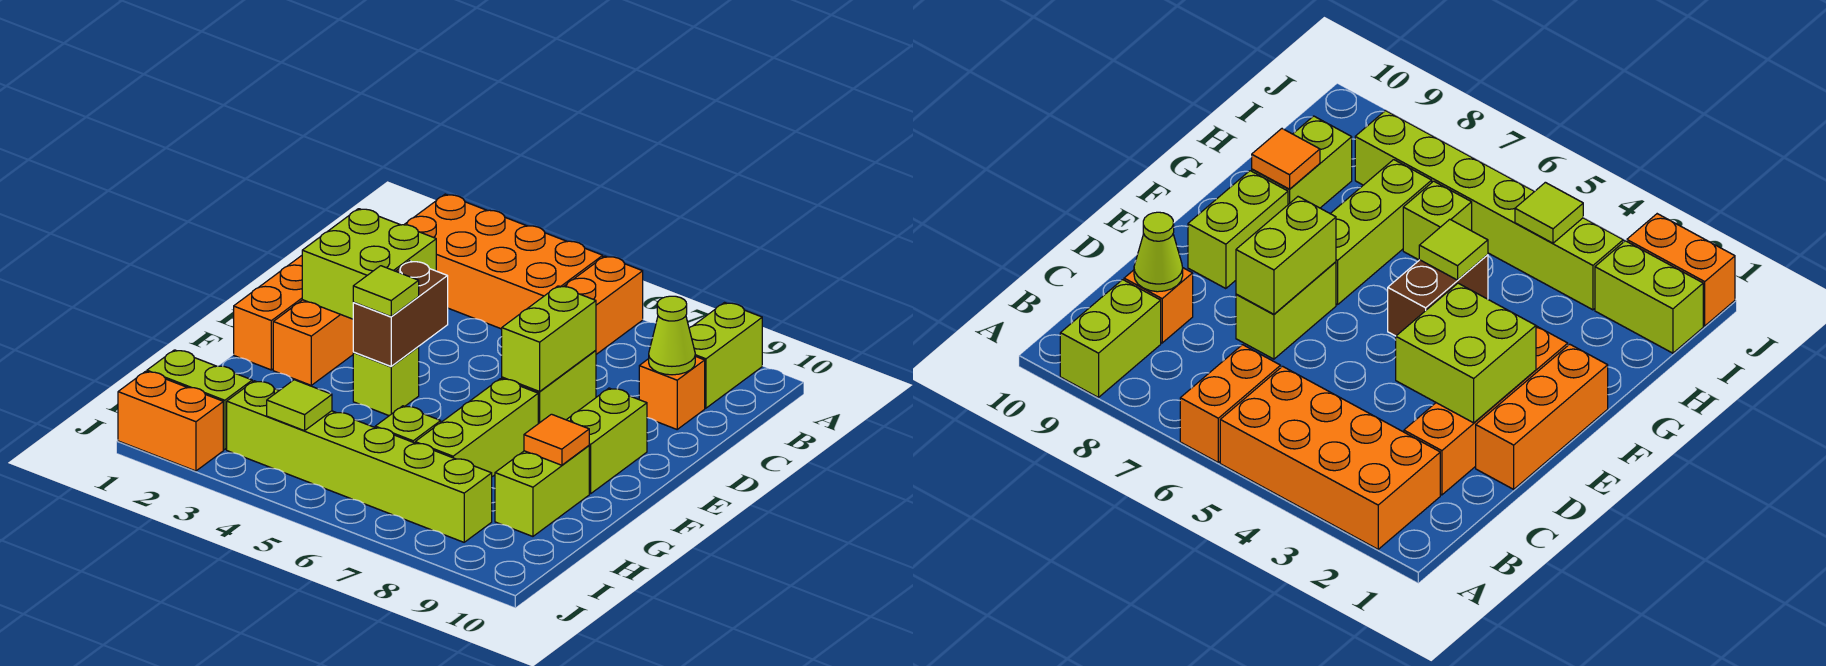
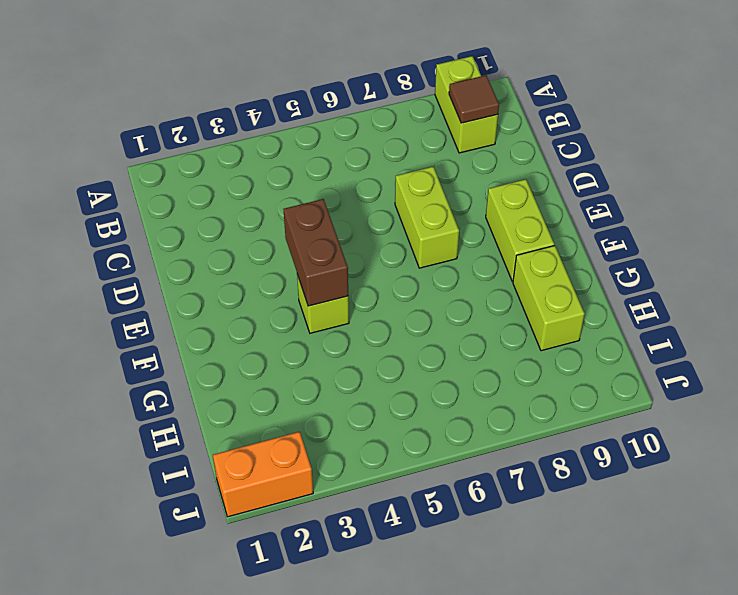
brown 1x1 tile [449,75,499,123] -> none
none -> orange 2x4 brick [404,194,603,329]
none -> orange 1x2 brick [564,256,643,354]
none -> orange 1x4 brick [273,300,354,385]

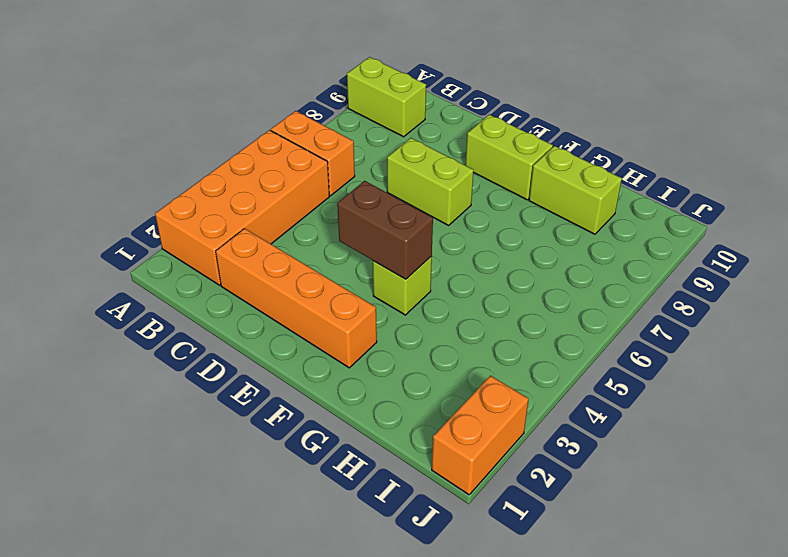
none -> orange 1x1 brick [639,356,705,429]
none -> orange 1x3 brick [234,256,302,370]
none -> lime 1x3 brick [415,379,538,477]

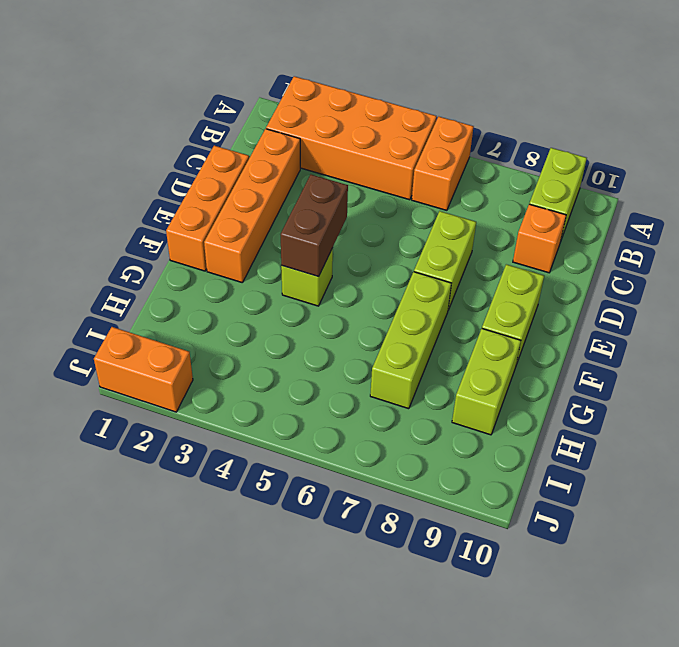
none -> lime 1x1 brick [375,406,441,443]
none -> lime 1x2 brick [147,350,252,450]
none -> lime 1x6 brick [227,381,492,542]

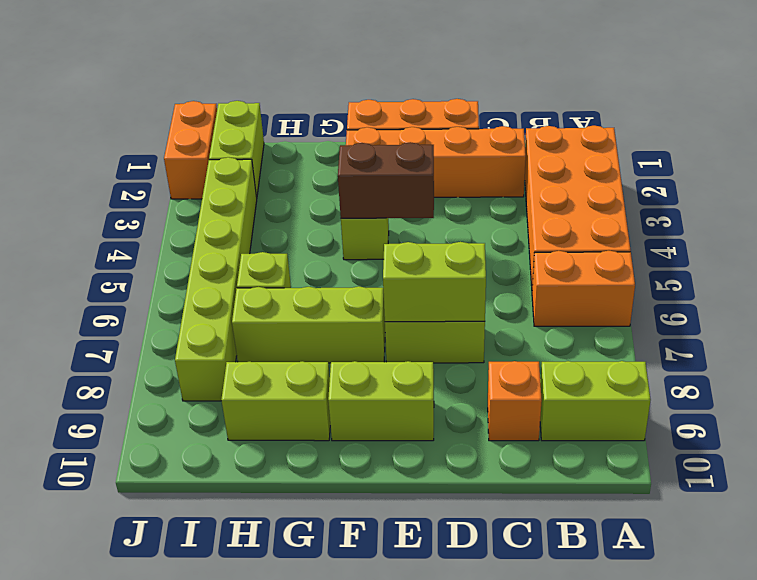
none -> lime 1x1 cone [649,296,695,375]
none -> lime 2x2 brick [302,209,436,319]
none -> orange 1x1 tile [524,414,589,465]

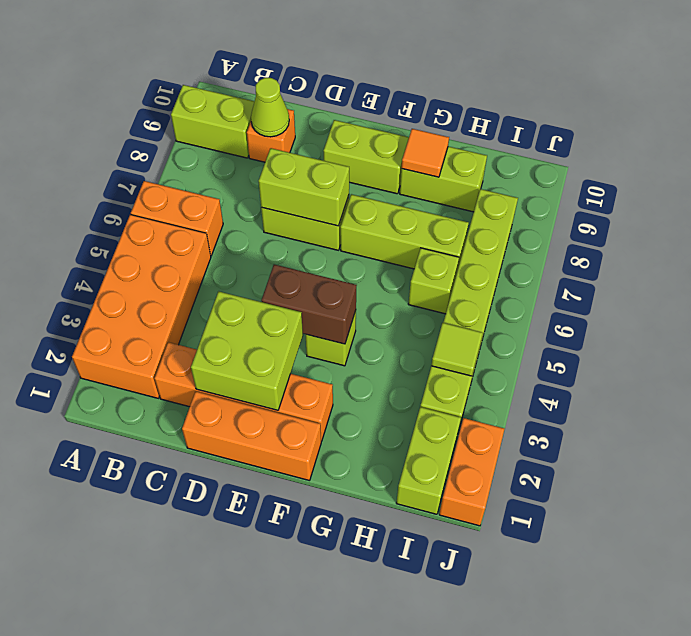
none -> lime 1x1 tile [353,266,419,317]

